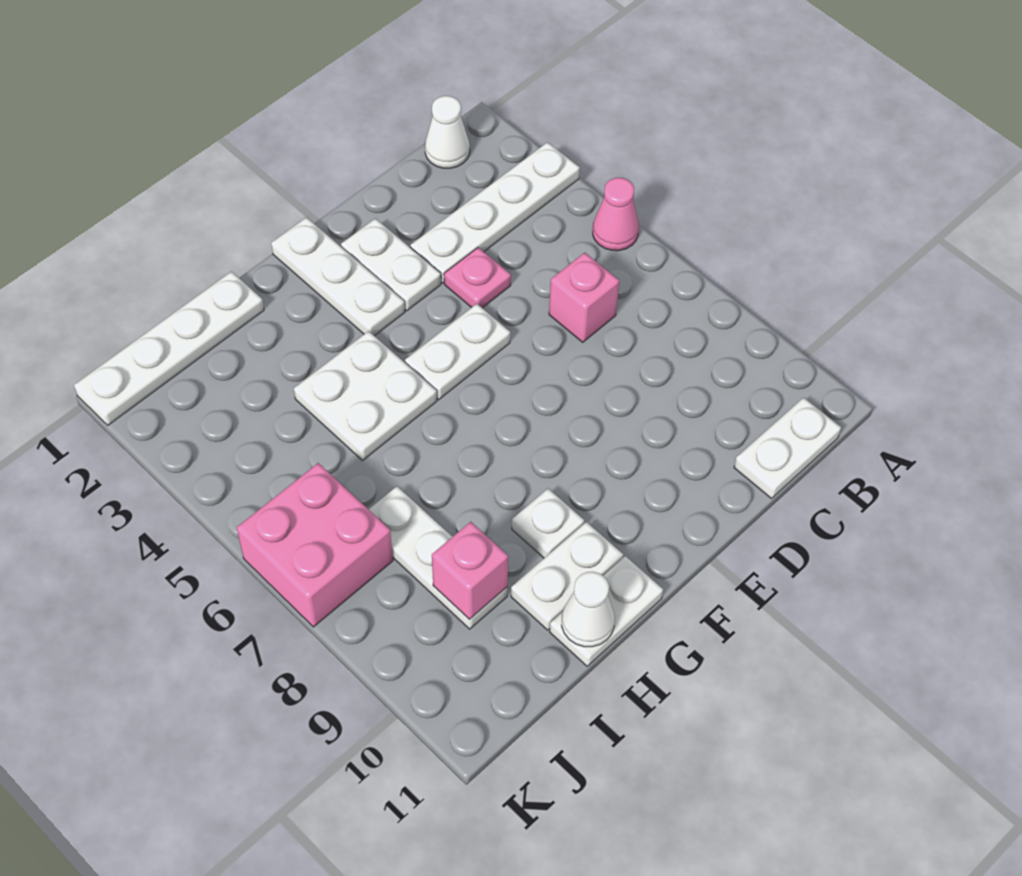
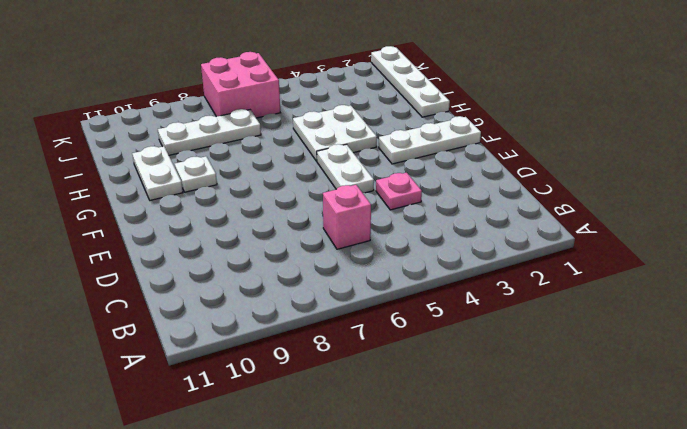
none -> white 1x4 plate [410,142,580,283]
none -> pink 1x1 cone [593,178,639,251]
none -> white 1x1 cone [425,96,470,168]

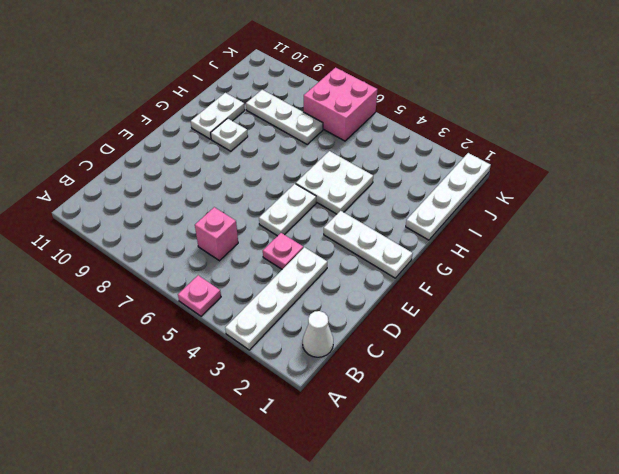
pink 1x1 plate [178,275,221,316] -> pink 1x1 cone [593,178,639,251]
none -> white 1x2 plate [734,398,841,499]
none -> white 1x2 plate [341,218,441,311]
none -> white 1x2 plate [550,556,663,666]

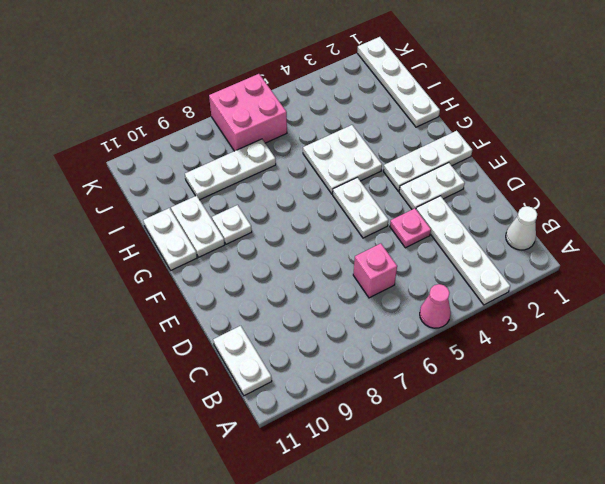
none -> white 1x1 cone [562,572,615,647]
none -> pink 1x1 brick [432,522,508,620]

